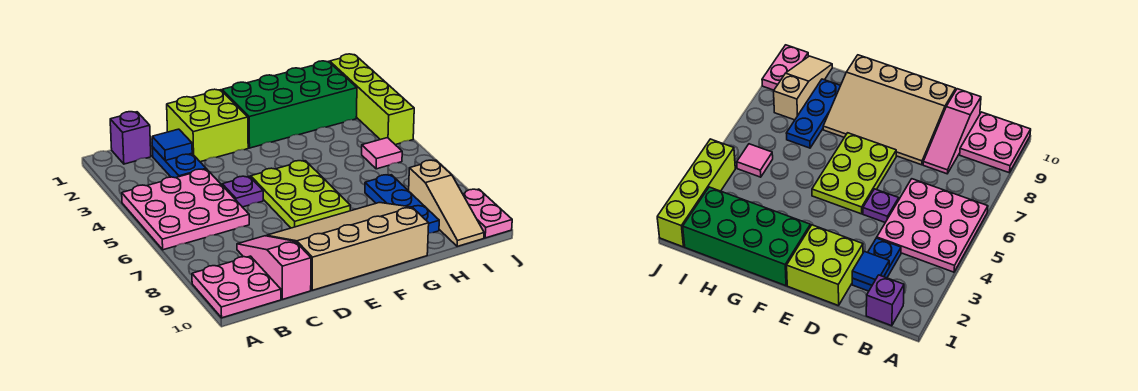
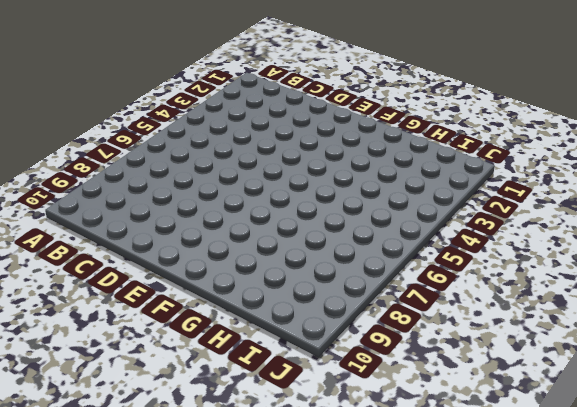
none -> pink 3x3 plate [122,169,249,250]
none -> pink 2x2 plate [192,256,281,318]
none -> purple 1x1 brick [110,112,151,164]

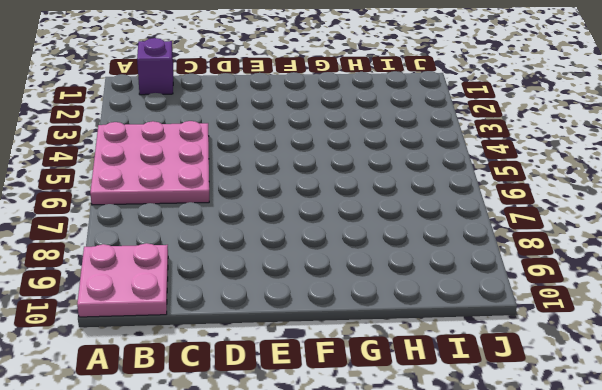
none -> blue 1x2 plate [153,148,206,178]
none -> pink 1x3 slope [237,236,311,299]
none -> lime 2x2 brick [167,89,248,162]

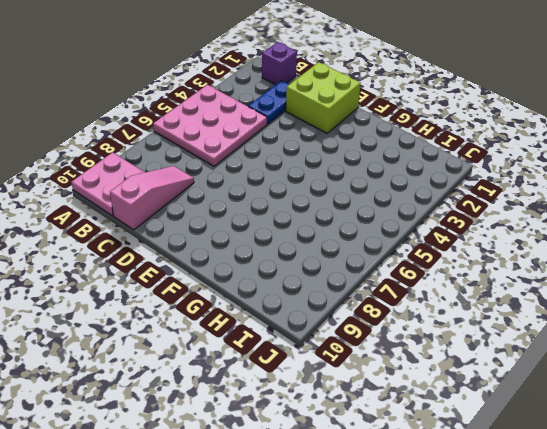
none -> purple 1x1 plate [222,176,263,207]
none -> tan 3x4 slope [267,203,429,290]
none -> lime 2x3 plate [251,161,351,228]

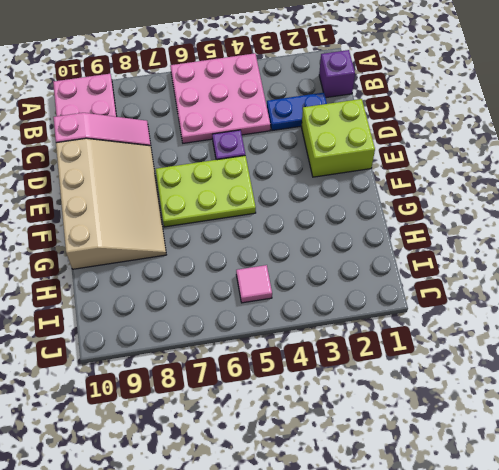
none -> green 2x4 brick [222,61,357,148]
none -> blue 1x3 plate [365,175,439,234]
none -> tan 1x3 slope [409,160,484,247]

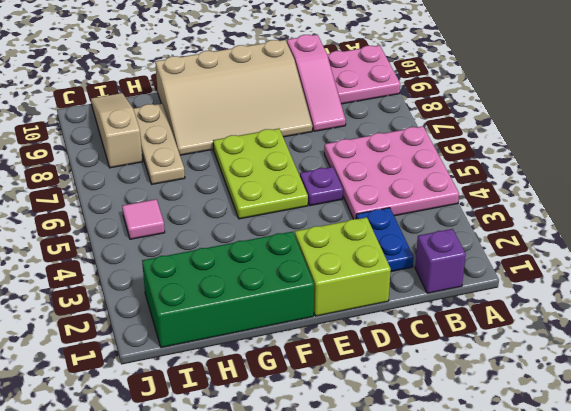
tan 1x3 plate [133,104,185,184] -> blue 1x3 plate [365,175,439,234]
none -> lime 1x4 brick [330,54,414,145]
none -> pink 1x2 plate [463,189,512,238]
none -> blue 1x1 tile [152,129,192,160]

